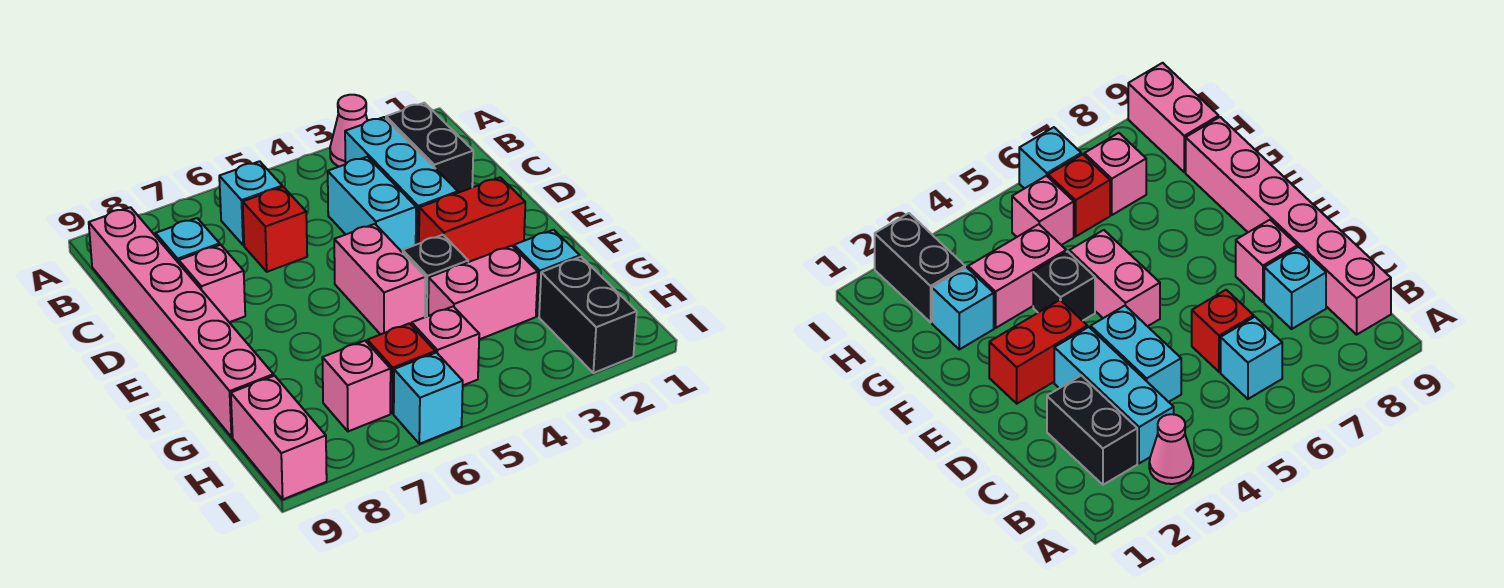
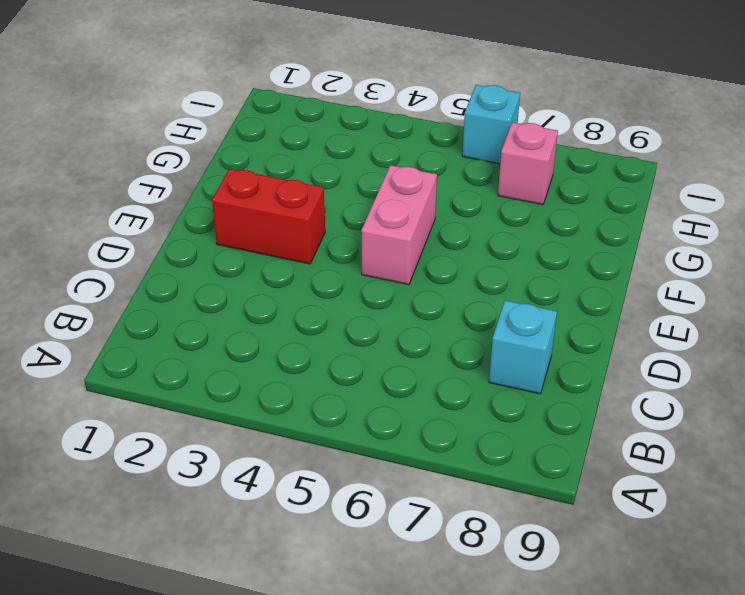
none -> pink 1x1 cone [330,95,367,167]
none -> black 1x2 brick [386,103,473,193]
none -> cyan 1x3 brick [345,117,458,245]

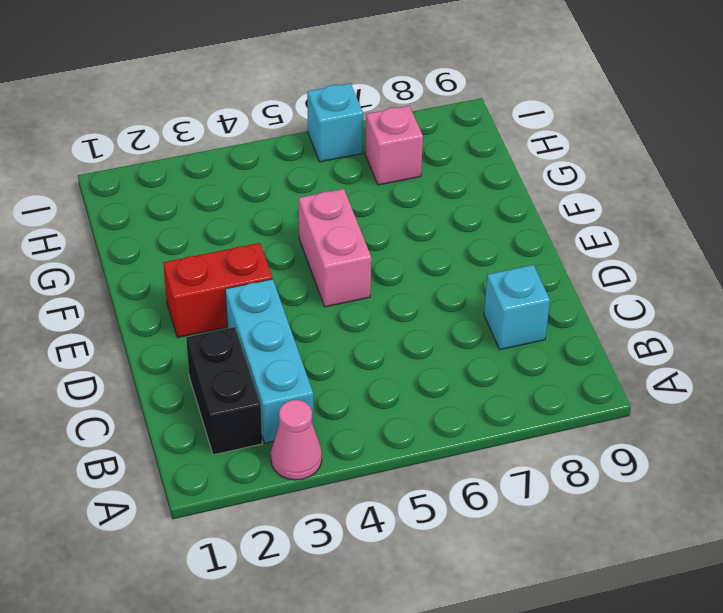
none -> cyan 1x1 brick [219,161,282,245]
none -> pink 1x6 brick [89,207,274,437]
none -> cyan 1x2 brick [328,157,416,253]

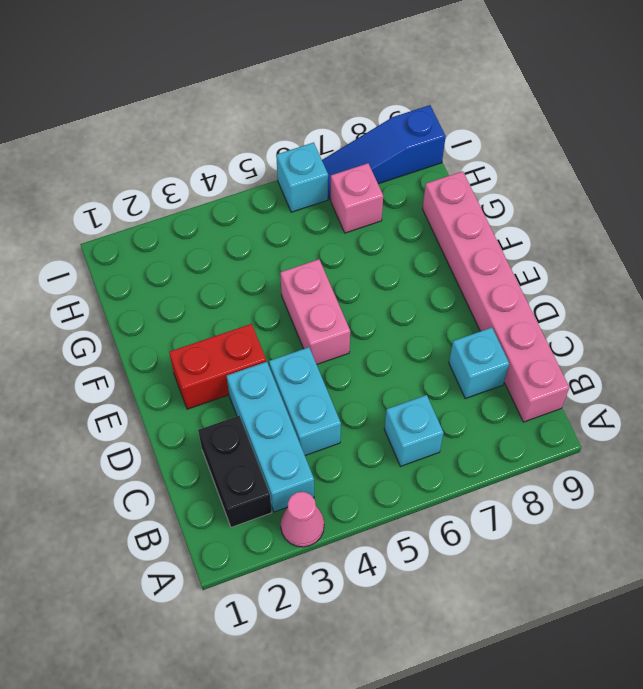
blue 1x3 slope [322,105,446,199] -> pink 1x2 brick [231,376,327,499]
none -> red 1x1 brick [243,187,307,272]
none -> pink 1x1 brick [179,245,245,322]
none -> black 1x1 brick [403,235,468,317]

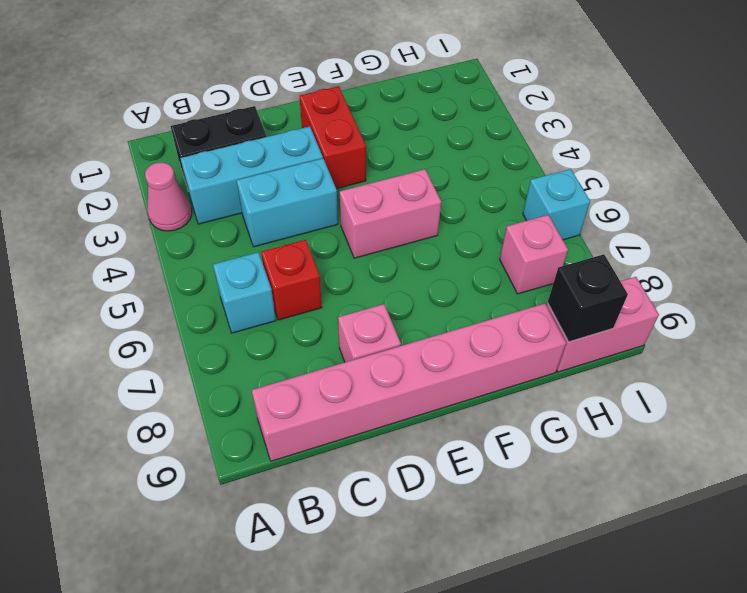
black 1x1 brick [548,254,628,342] -> black 1x1 brick moved to [403,235,468,317]
none -> cyan 1x1 brick [156,218,220,263]
none -> cyan 1x1 brick [514,230,580,316]
none -> pink 1x2 brick [428,246,538,339]

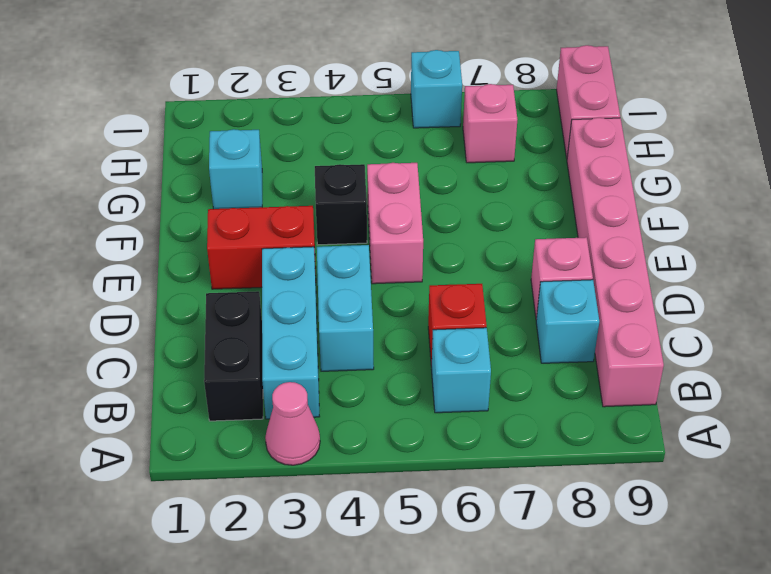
none -> pink 1x2 brick [428,246,538,339]
none -> black 1x2 brick [539,257,637,373]
none -> pink 1x1 brick [412,306,479,385]

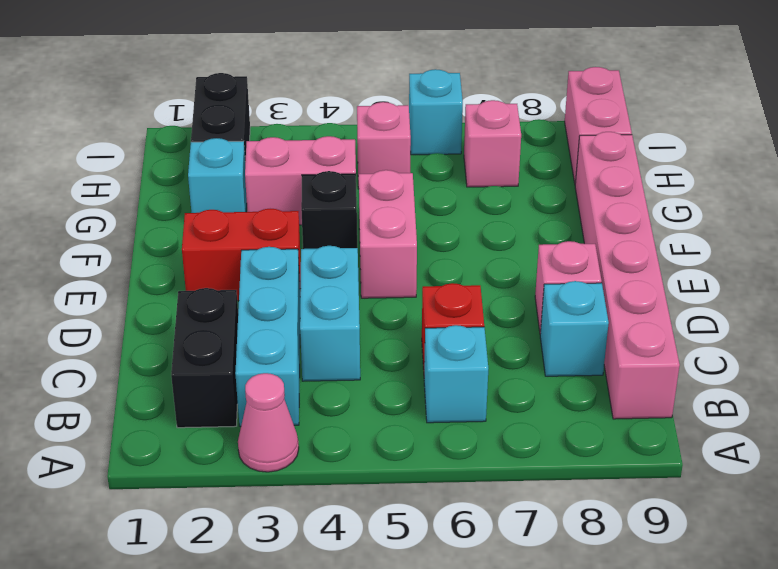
none -> red 1x1 brick [367,323,435,414]

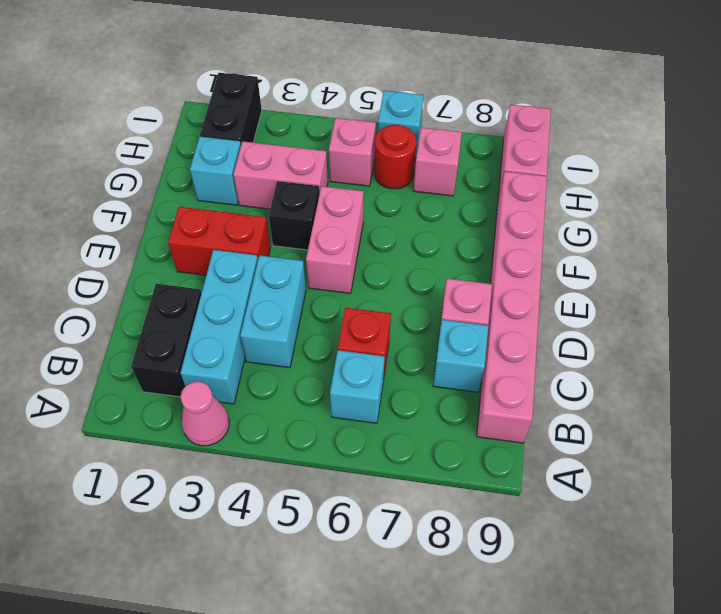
red 1x1 round brick [374,125,416,189] -> red 1x1 brick [367,323,435,414]

